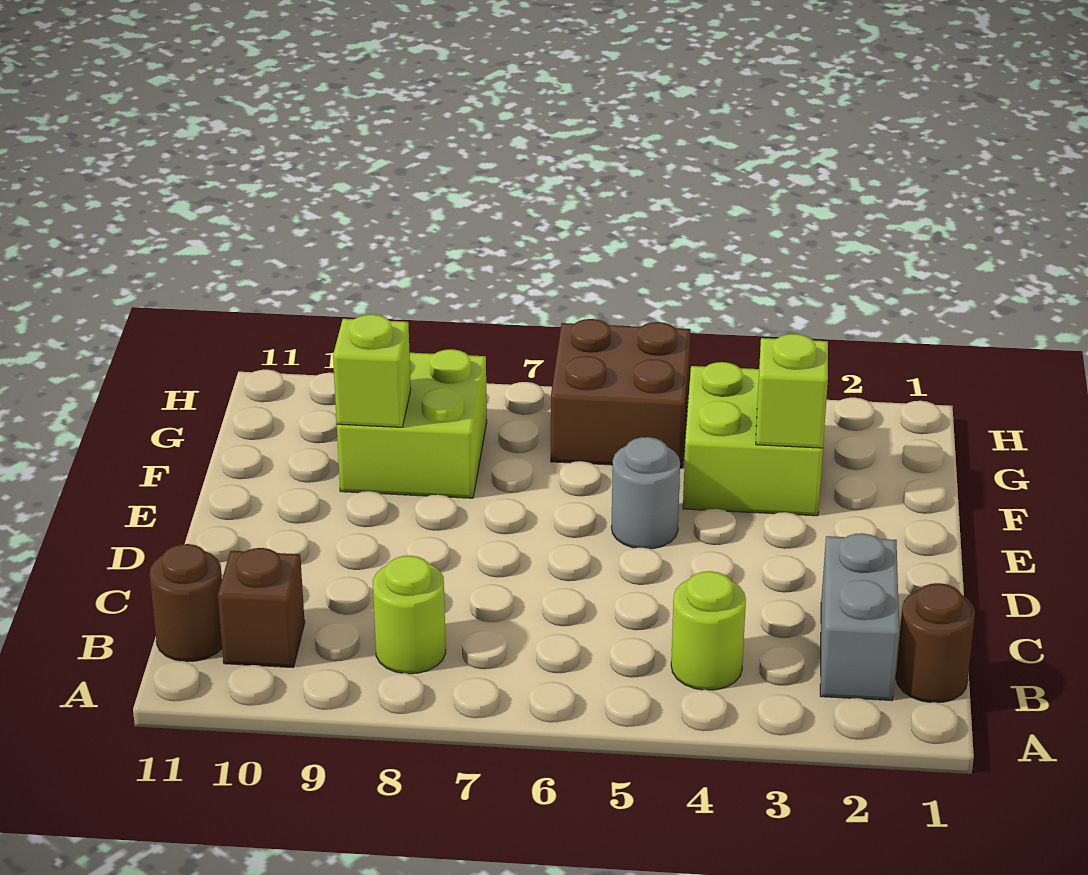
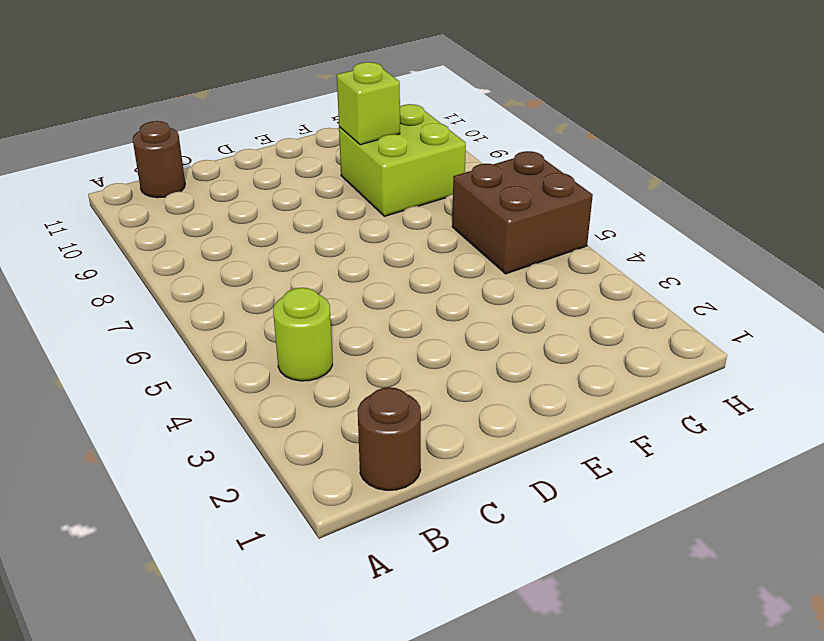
none -> grey 1x2 brick [820,533,899,701]
none -> lime 1x1 round brick [373,556,446,674]
none -> brown 1x1 brick [218,548,305,668]

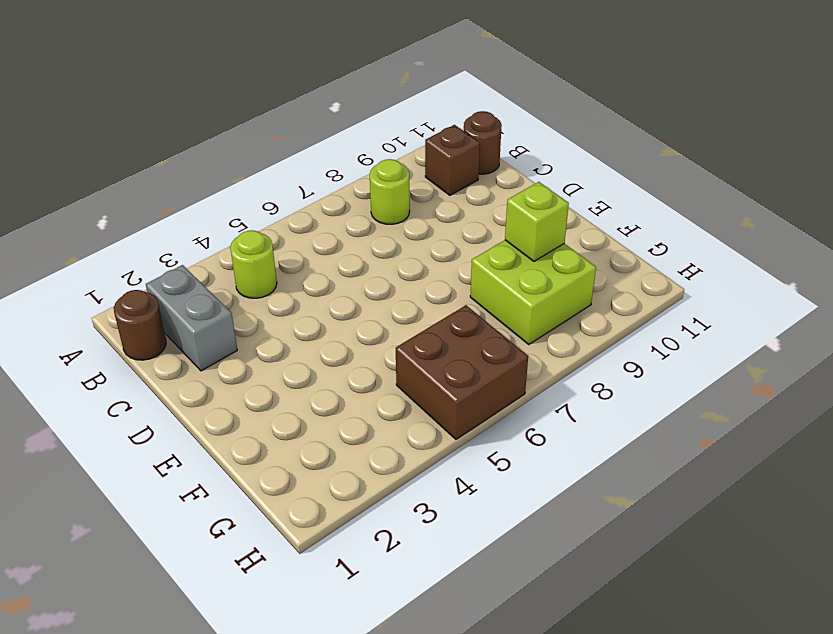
none -> grey 1x1 round brick [612,437,680,549]
none -> lime 2x2 brick [683,362,823,516]
none -> lime 1x1 brick [756,334,828,448]

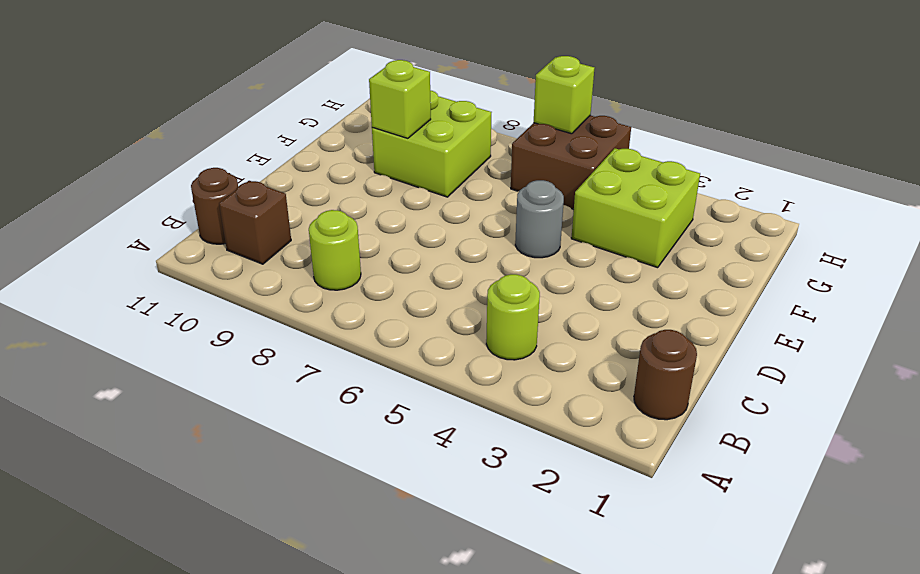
lime 1x1 brick [534,56,594,134] -> lime 1x1 brick moved to [756,334,828,448]
none -> grey 1x2 brick [820,533,899,701]

